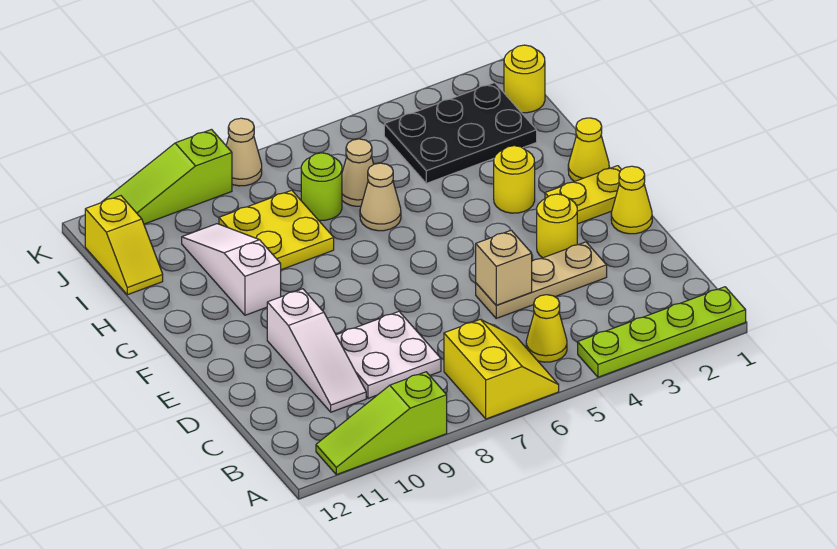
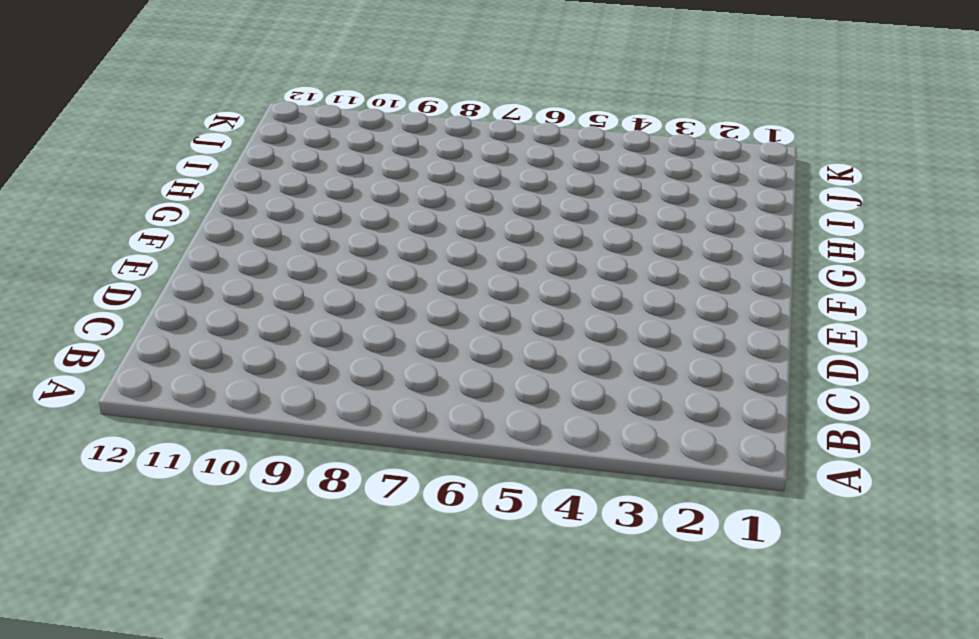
none -> lime 1x4 plate [578,287,746,377]
none -> yellow 2x2 slope [444,319,559,419]
none -> lime 1x3 slope [316,372,447,475]

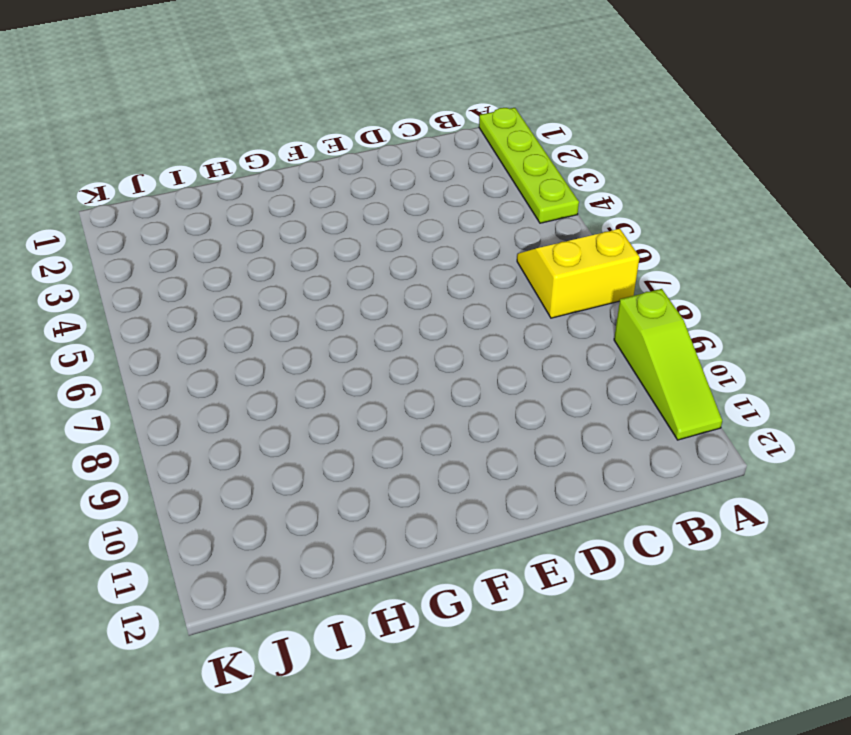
none -> yellow 1x1 cone [526,295,567,362]
none -> white 2x2 plate [336,312,441,398]
none -> white 1x3 slope [267,289,366,412]

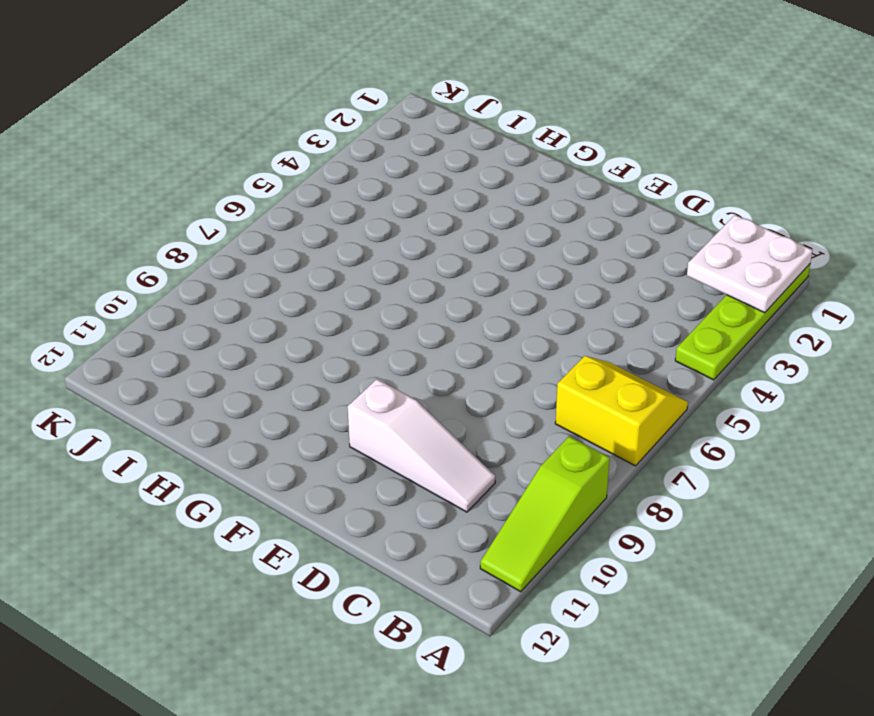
white 2x2 plate [687,215,813,313] -> white 2x2 plate moved to [336,312,441,398]
none -> yellow 1x1 cone [526,295,567,362]
none -> tan 1x3 plate [476,242,607,318]
none -> yellow 1x1 cone [611,166,652,234]

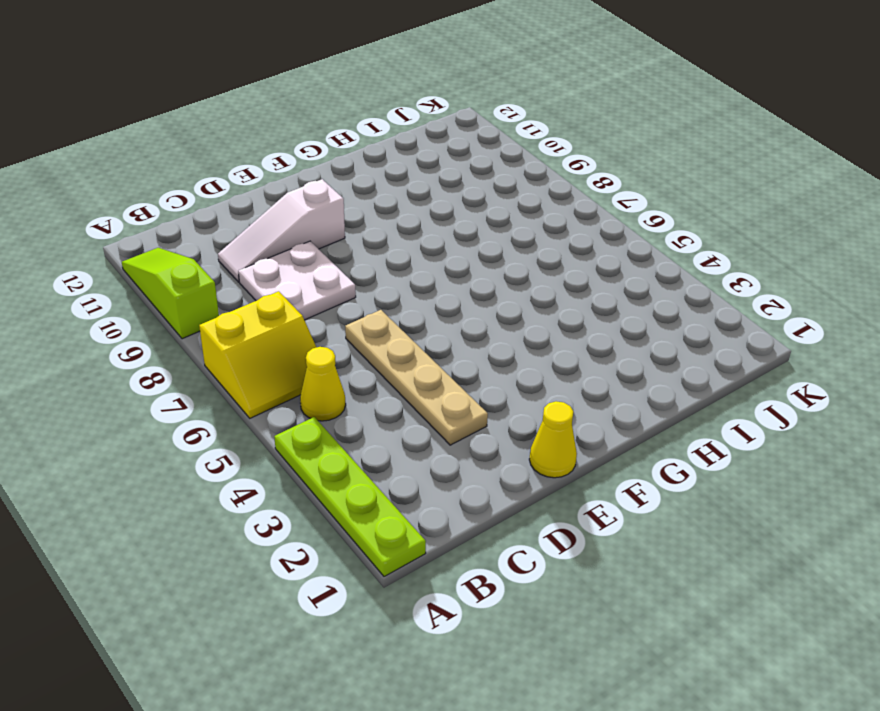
tan 1x4 plate [345,310,488,445] -> tan 1x3 plate [476,242,607,318]
none -> yellow 1x1 round brick [537,194,577,258]
none -> yellow 1x2 plate [545,166,621,224]
none -> yellow 1x1 cone [568,118,609,182]

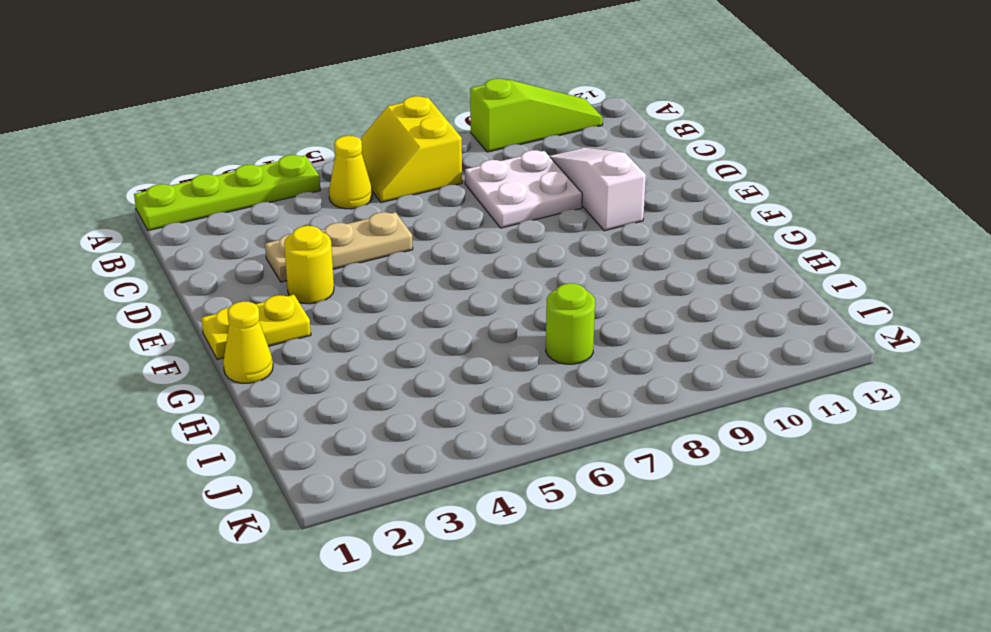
none -> yellow 1x1 cone [611,166,652,234]
none -> yellow 1x1 round brick [494,146,535,213]
none -> white 1x3 slope [182,224,281,315]

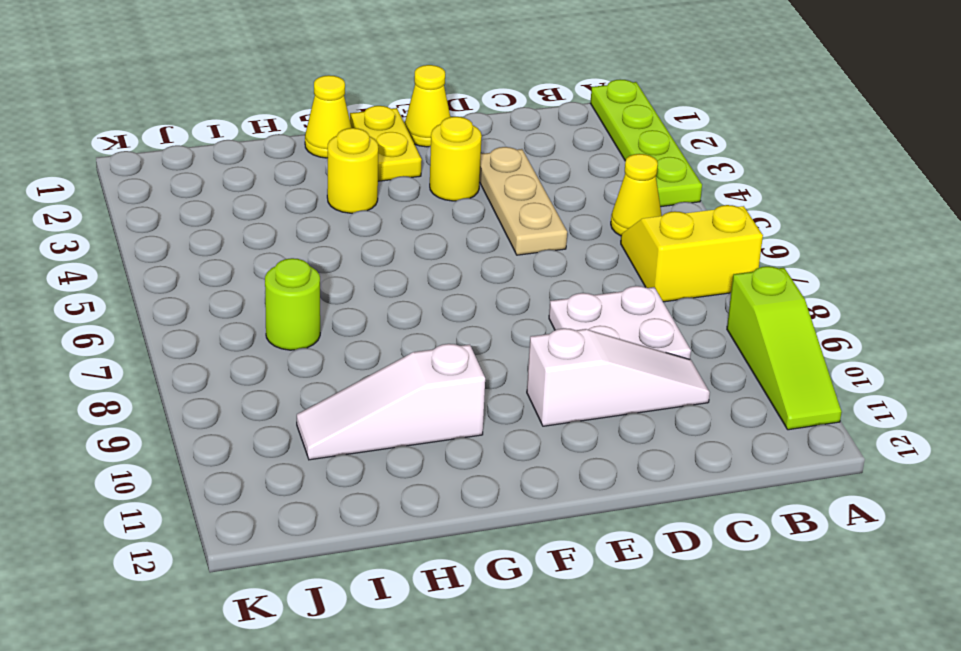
none -> tan 1x1 cone [360,163,401,231]
none -> yellow 2x2 plate [219,190,334,270]
none -> black 2x3 plate [384,83,537,183]

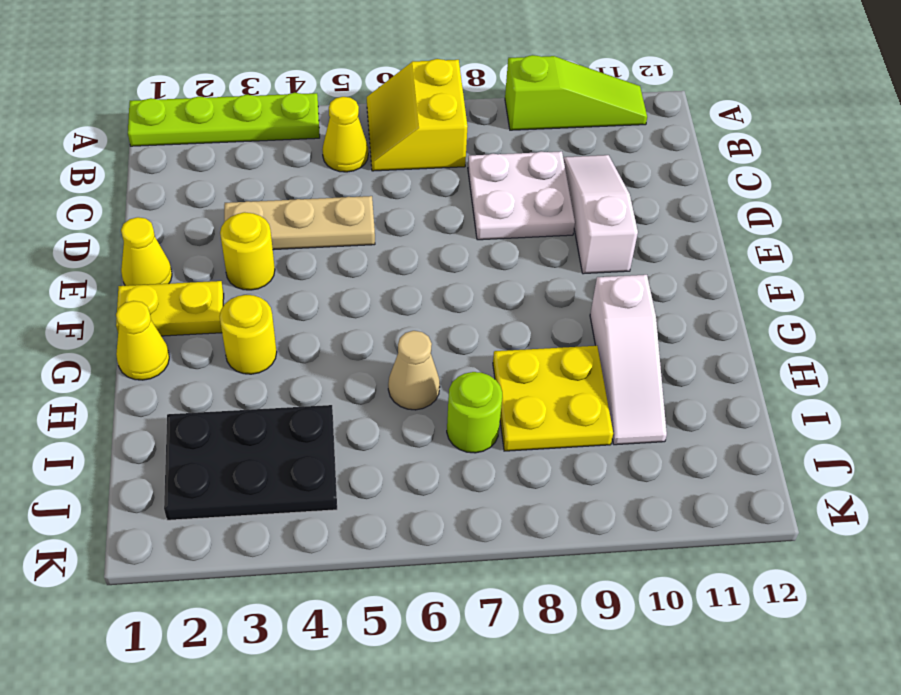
none -> tan 1x1 cone [342,139,374,206]
none -> yellow 1x2 slope [85,196,163,295]
none -> yellow 1x1 round brick [504,45,545,113]

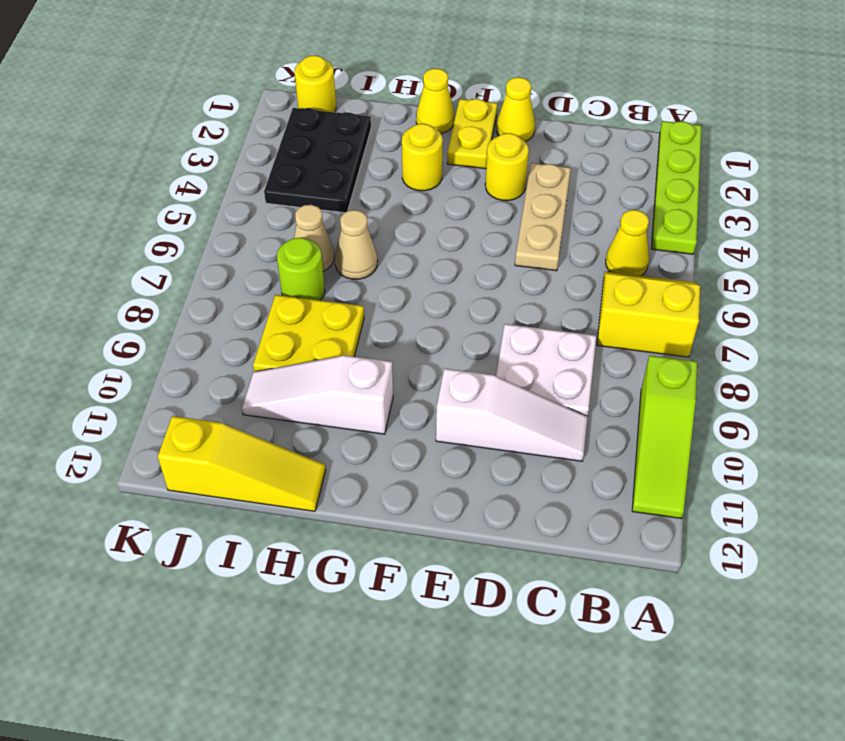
yellow 1x3 slope [158,416,326,511] -> yellow 1x2 slope [85,196,163,295]
none -> tan 1x1 cone [226,118,262,186]
none -> lime 1x3 slope [102,130,232,224]
none -> tan 1x1 brick [476,230,532,305]

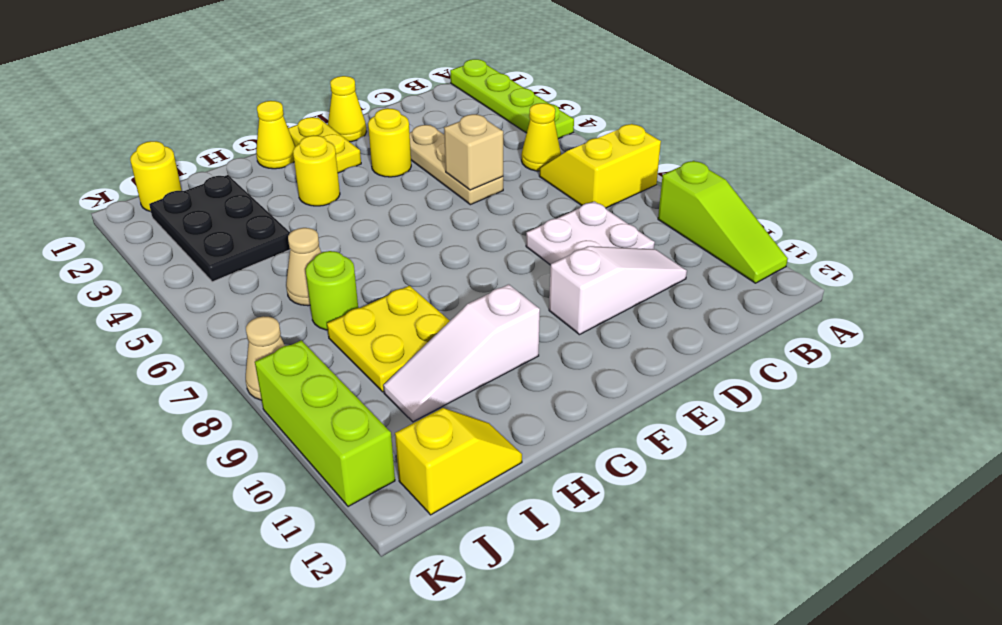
lime 1x3 brick [255,340,395,507] -> lime 1x3 slope [102,130,232,224]
none -> tan 1x1 cone [360,163,401,231]

